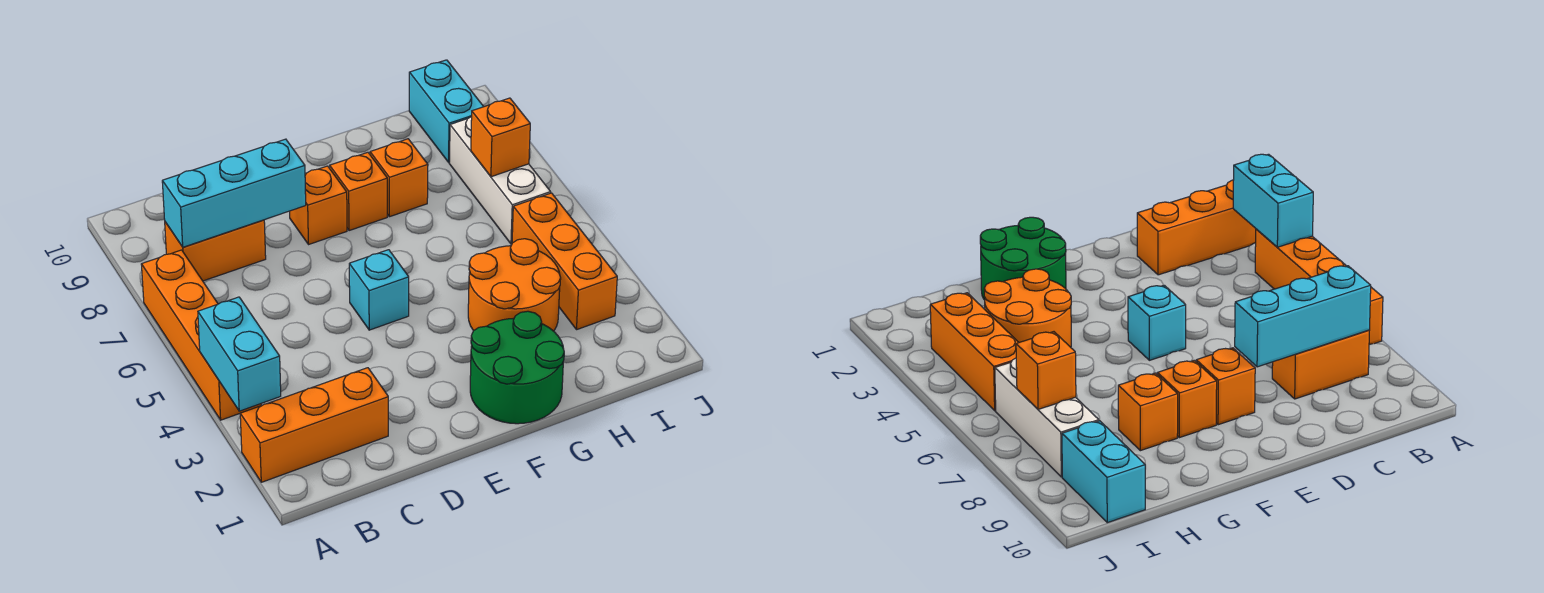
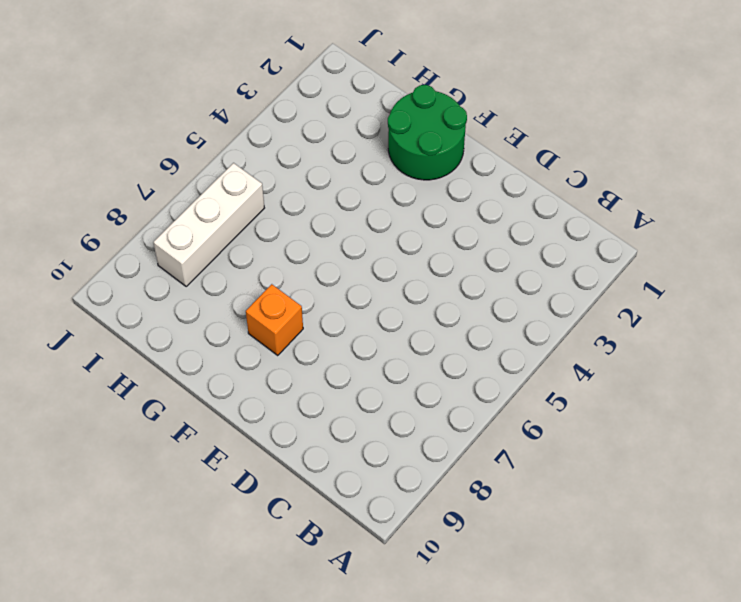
none -> orange 1x3 brick [240,368,388,482]
none -> orange 1x4 brick [141,250,261,420]
none -> orange 1x2 brick [165,220,266,281]

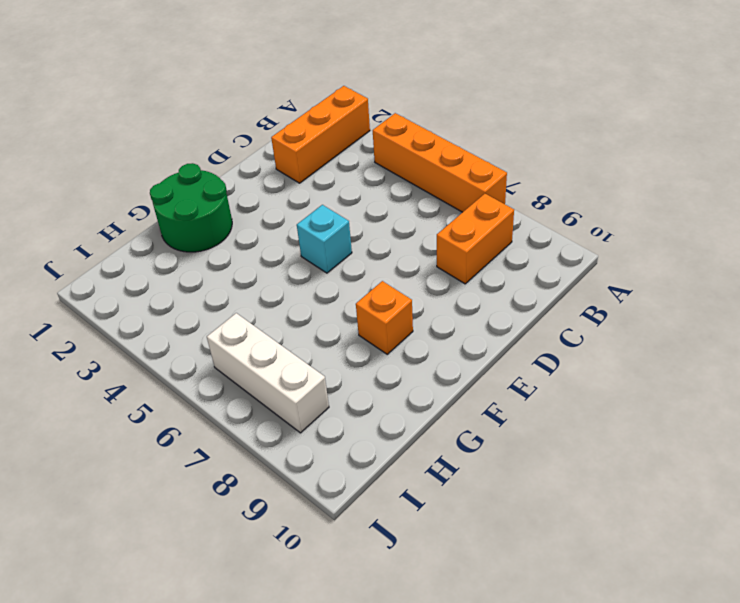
none -> orange 1x1 brick [290,166,347,245]
none -> orange 2x2 round brick [468,239,561,331]
none -> orange 1x1 brick [370,139,428,217]

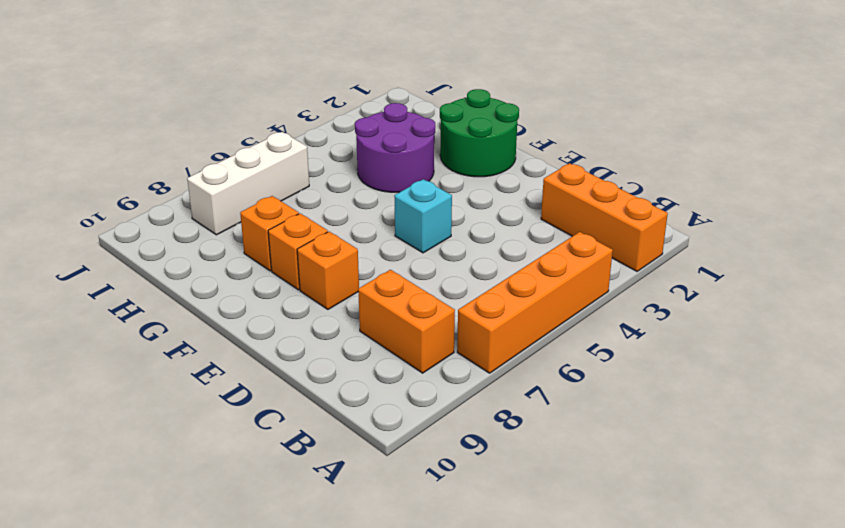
purple 2x2 round brick [355,103,435,192] -> orange 2x2 round brick [468,239,561,331]
none -> orange 1x3 brick [512,193,617,329]
none -> cyan 1x2 brick [409,60,484,162]
none -> cyan 1x2 brick [198,297,281,411]

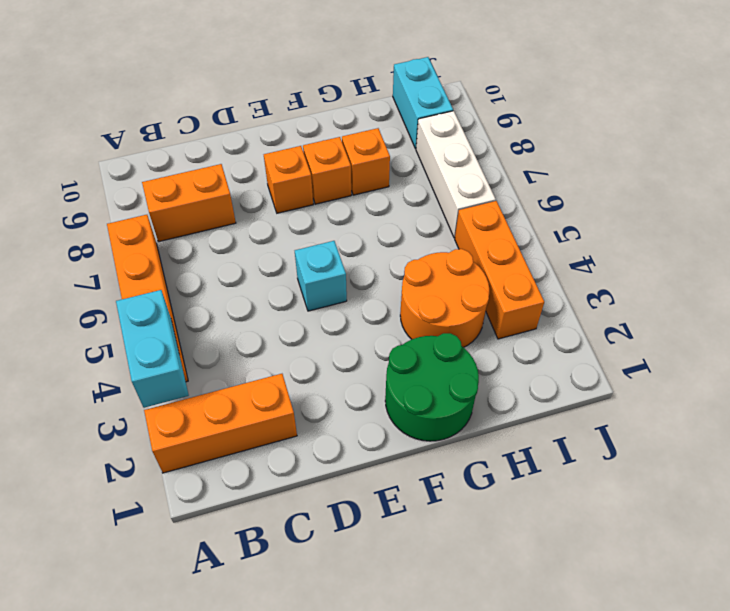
none -> cyan 1x3 brick [162,139,306,247]
none -> orange 1x1 brick [471,98,530,177]

